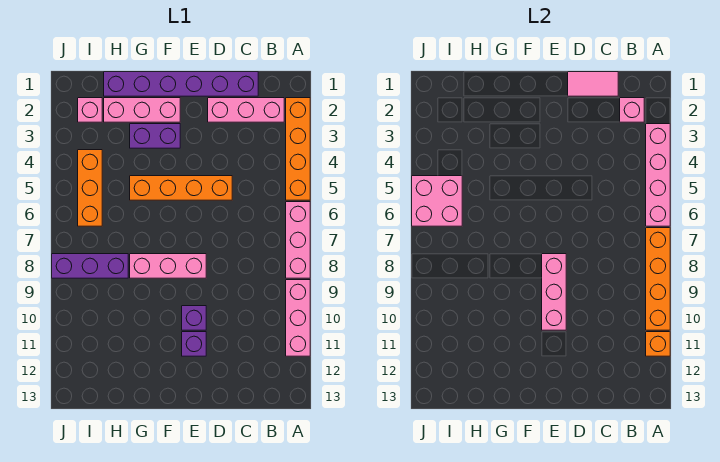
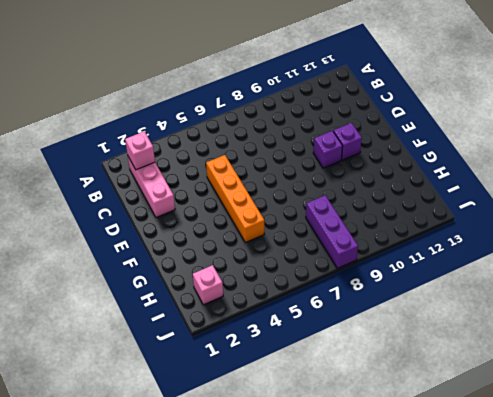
none -> orange 1x4 brick [286,98,310,200]
none -> pink 1x3 brick [286,202,310,278]
none -> pink 1x3 brick [286,280,310,356]

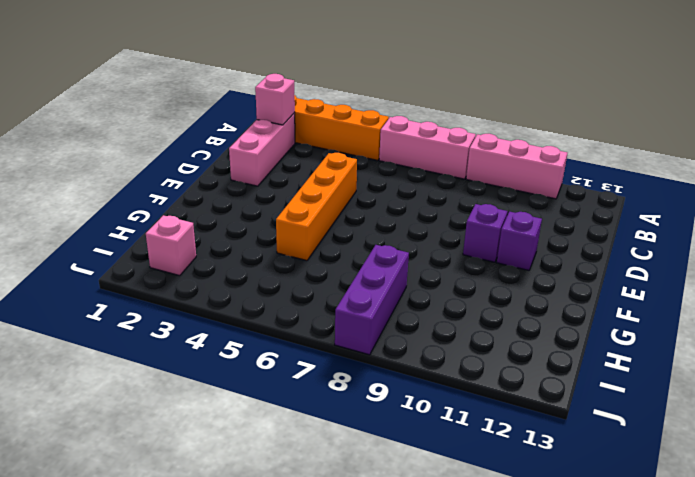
none -> purple 1x6 brick [104,72,258,96]
none -> pink 1x3 brick [130,254,206,278]
none -> pink 1x3 brick [104,98,180,122]

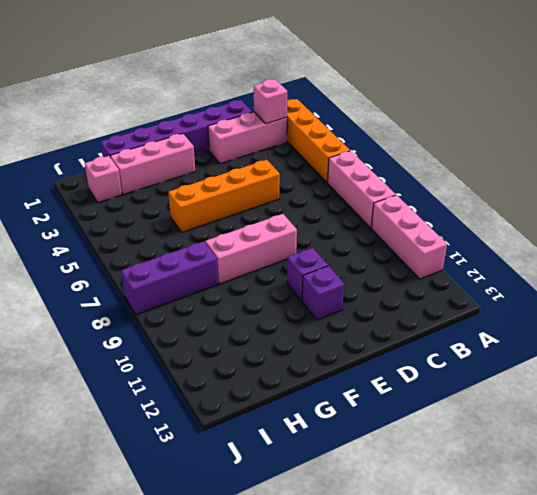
none -> purple 1x2 brick [130,124,180,148]
none -> orange 1x3 brick [78,150,102,226]
none -> pink 1x4 brick [646,124,670,226]

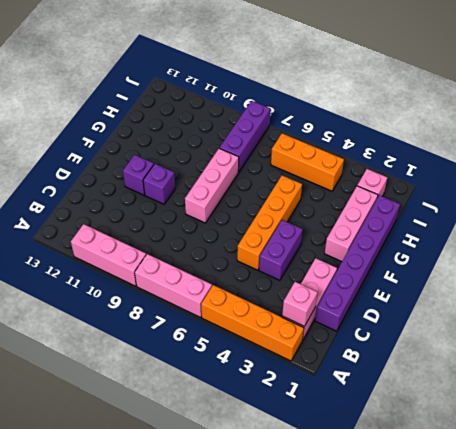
purple 1x2 brick [259,220,303,280] -> purple 1x2 brick moved to [130,124,180,148]
none -> pink 1x4 brick [646,124,670,226]
none -> orange 1x4 brick [646,228,670,330]
none -> orange 1x1 brick [646,332,670,356]

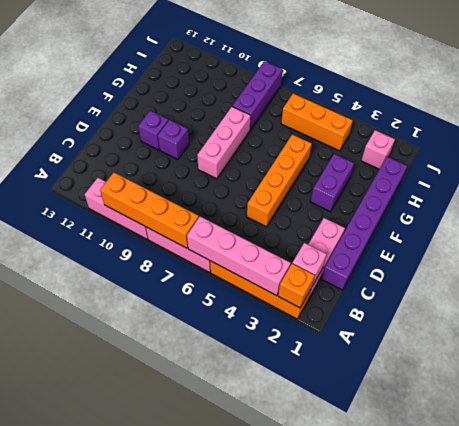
orange 1x1 brick [278,264,315,308] -> orange 1x1 brick moved to [646,332,670,356]
none -> pink 1x3 brick [104,98,180,122]
none -> pink 1x2 tile [568,72,618,96]
none -> pink 1x3 brick [542,254,566,330]

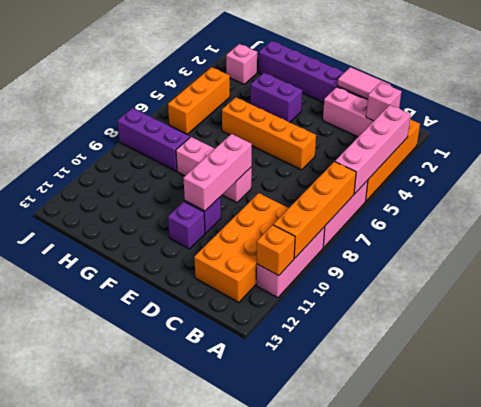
orange 2x4 brick [194,193,288,303] -> none
none -> pink 1x3 brick [104,98,180,122]
none -> pink 2x2 brick [412,176,462,226]

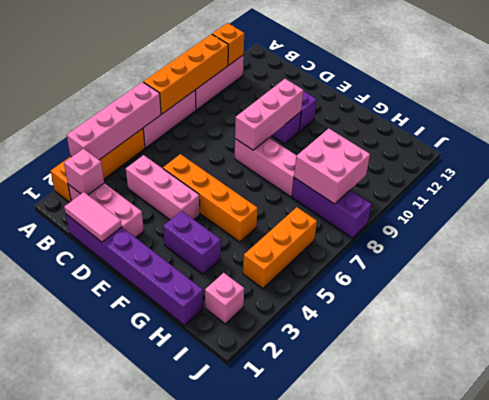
pink 1x3 brick [126,155,200,220] -> pink 1x3 brick moved to [104,98,180,122]
pink 2x2 brick [294,128,370,204] -> pink 2x2 brick moved to [412,176,462,226]

